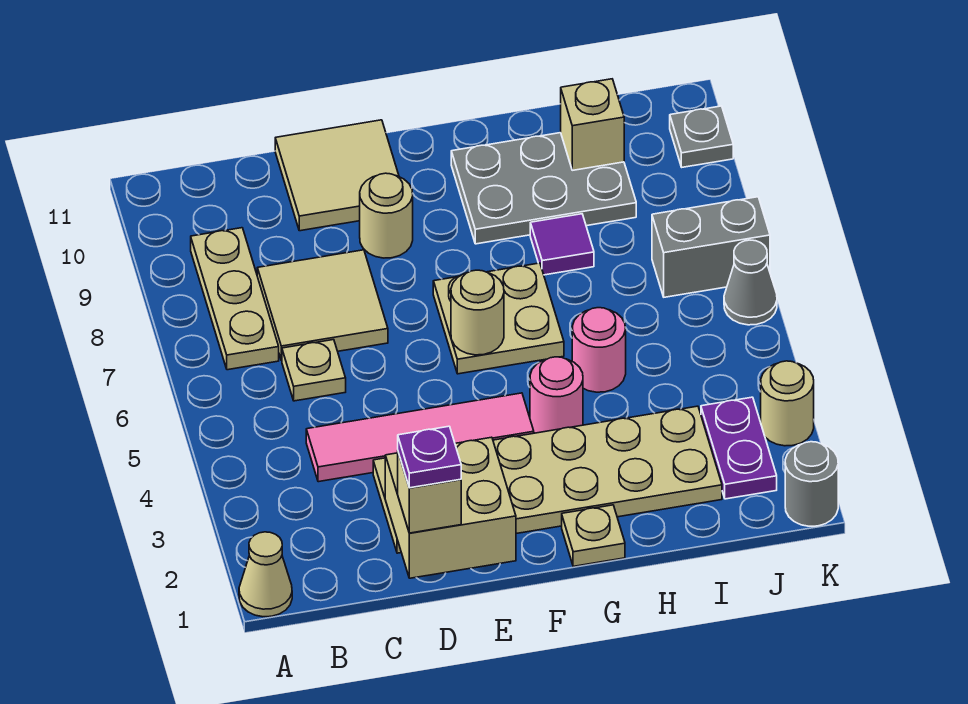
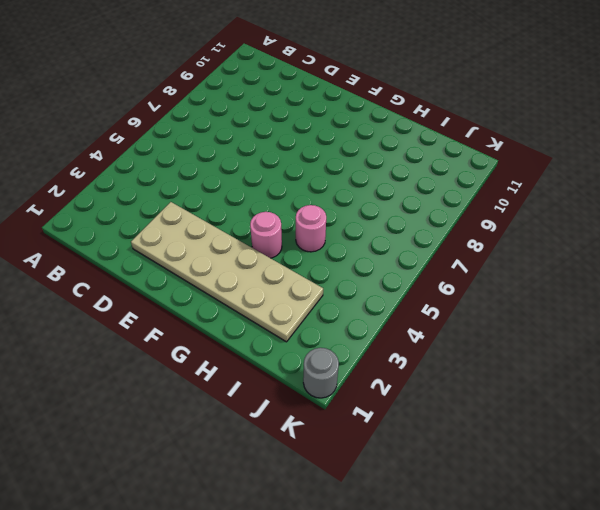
none -> tan 1x1 cone [239,532,292,617]
none -> tan 1x3 plate [191,228,279,370]
none -> pink 1x4 tile [306,393,534,482]

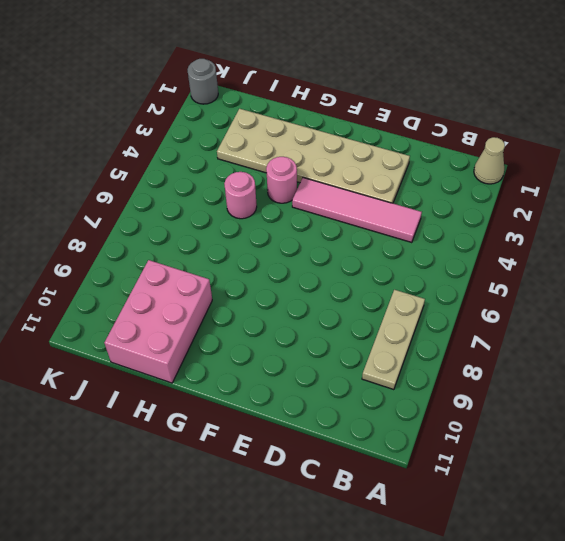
pink 2x3 brick [104,260,212,383] -> grey 2x3 plate [451,133,636,244]
none -> tan 1x1 plate [282,340,346,401]
none -> tan 2x2 tile [257,250,388,361]
none -> tan 2x2 tile [275,120,399,231]

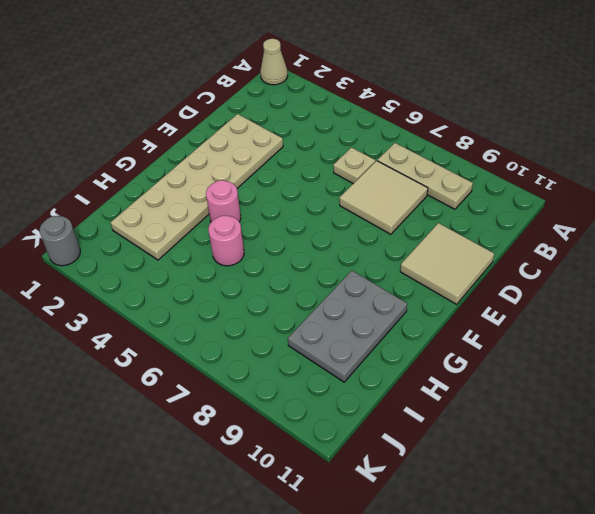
none -> pink 1x4 tile [306,393,534,482]
none -> tan 1x1 round brick [360,173,413,258]
none -> tan 2x2 plate [433,263,564,374]

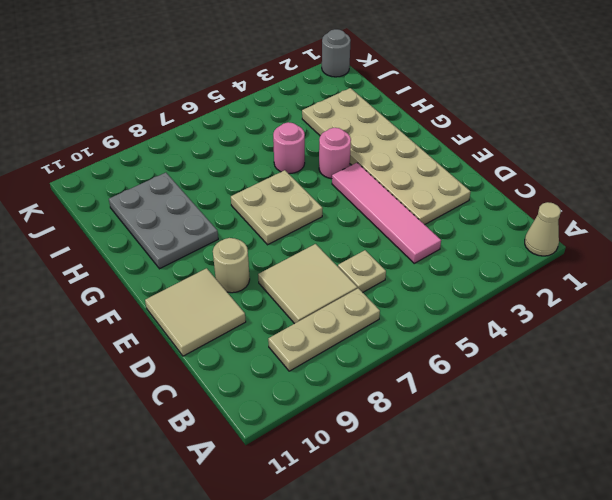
none -> tan 1x1 plate [562,505,625,566]
none -> purple 1x1 tile [530,214,594,275]
none -> purple 1x2 plate [701,397,777,499]

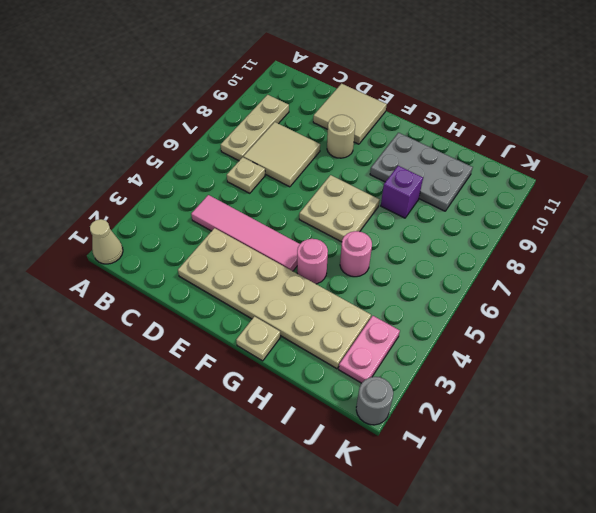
purple 1x1 brick [381,166,423,218] -> purple 1x1 tile [530,214,594,275]
pink 1x2 plate [339,316,400,383] -> purple 1x2 plate [701,397,777,499]
none -> grey 1x2 brick [652,197,770,297]
none -> tan 1x1 round brick [761,361,814,446]
none -> grey 1x1 cone [724,240,777,325]

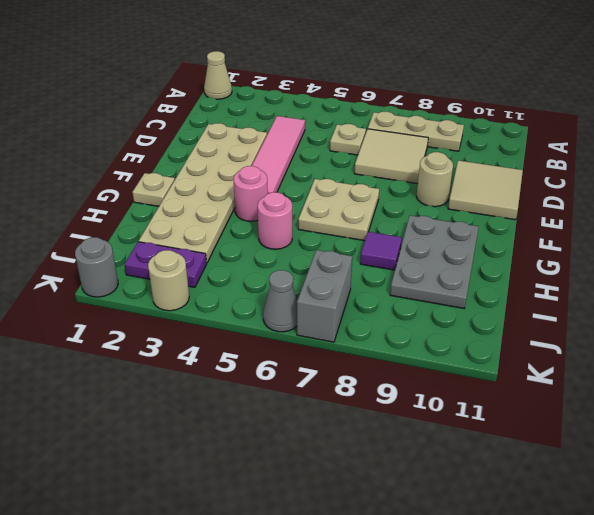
none -> grey 1x1 plate [670,106,733,167]
none -> tan 2x2 brick [385,437,516,578]
none -> tan 1x1 round brick [451,270,504,355]

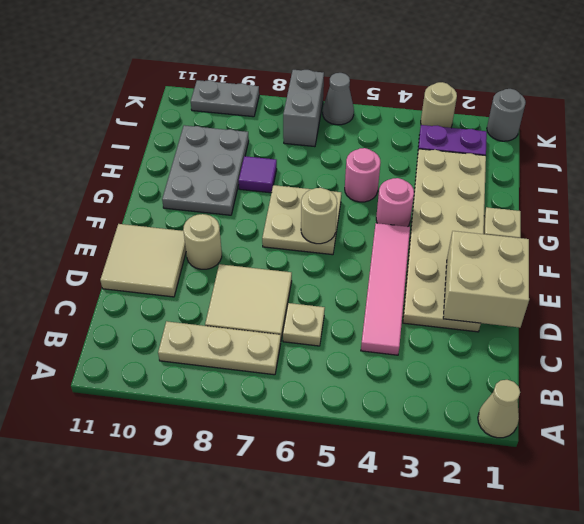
grey 1x2 plate [191,80,259,117] -> grey 1x1 plate [670,106,733,167]
none -> tan 1x1 brick [561,79,624,170]
none -> tan 1x1 brick [398,453,461,533]
none -> purple 1x1 plate [398,426,461,488]

